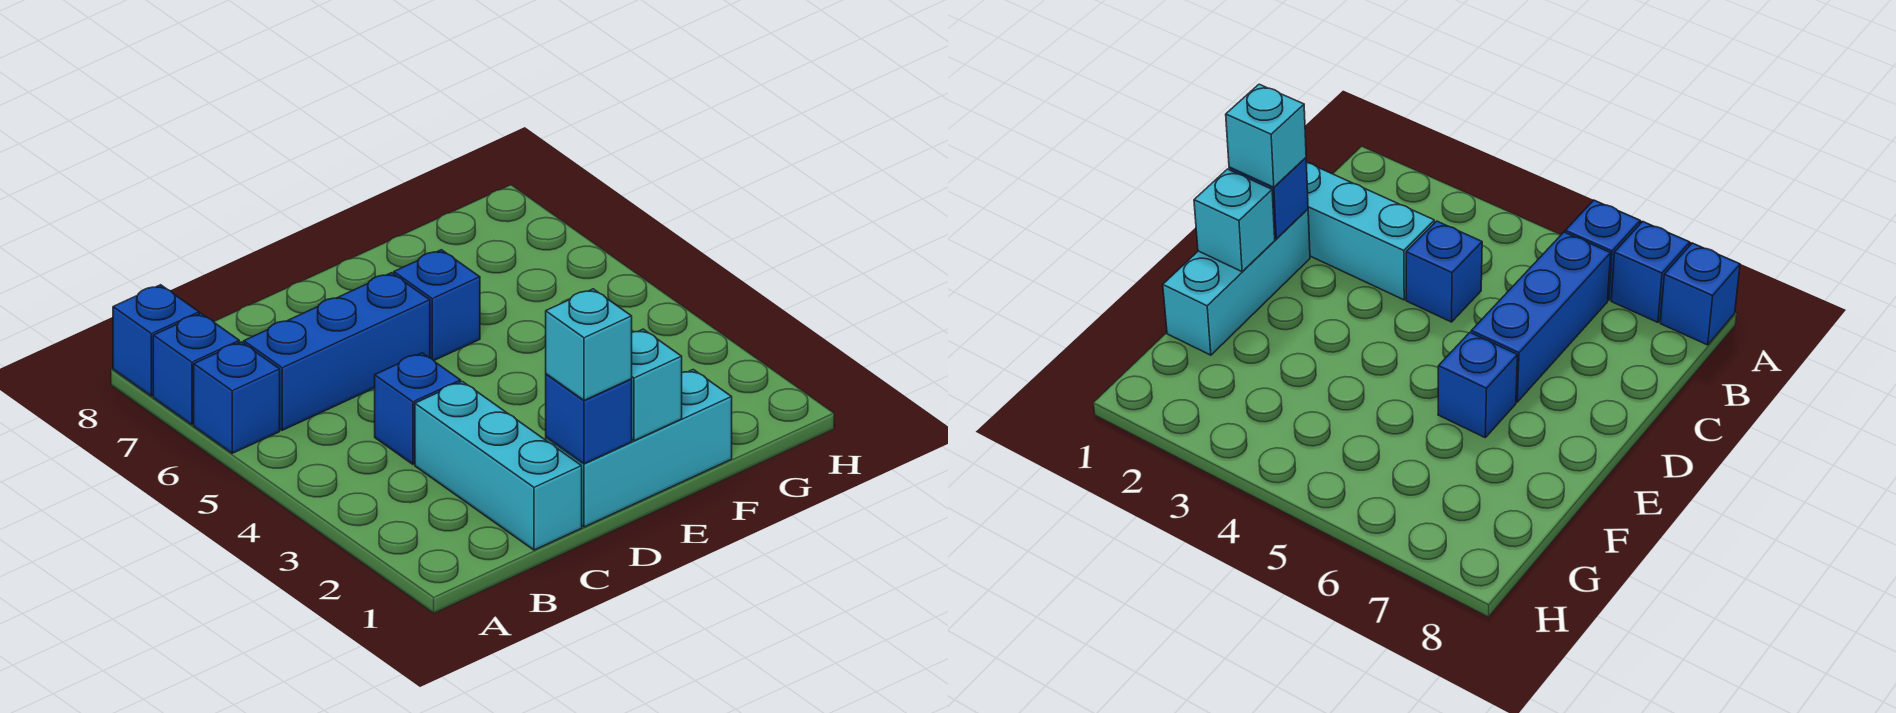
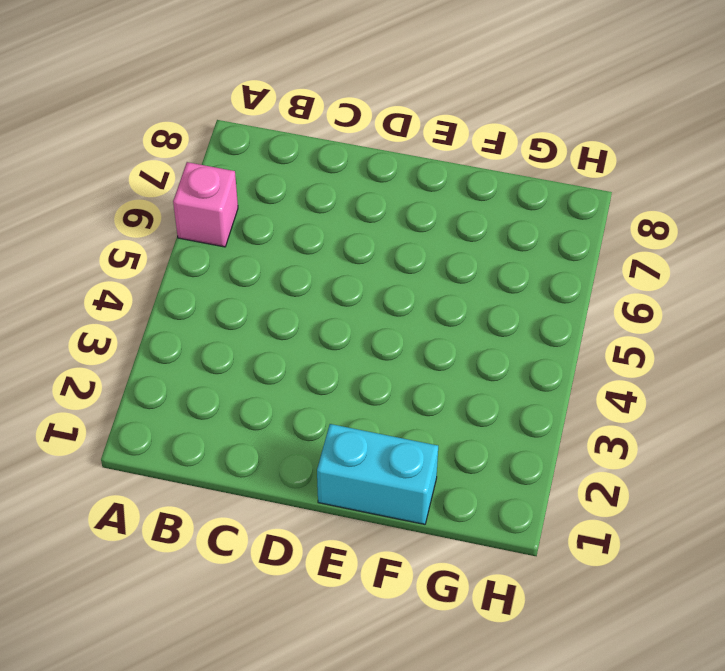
pink 1x1 brick [173,162,238,247] -> blue 1x1 brick [194,342,280,453]
cyan 1x2 brick [317,424,438,524] -> cyan 1x3 brick [546,370,732,527]
none -> blue 1x1 brick [153,313,239,425]
none -> blue 1x1 brick [113,285,199,396]

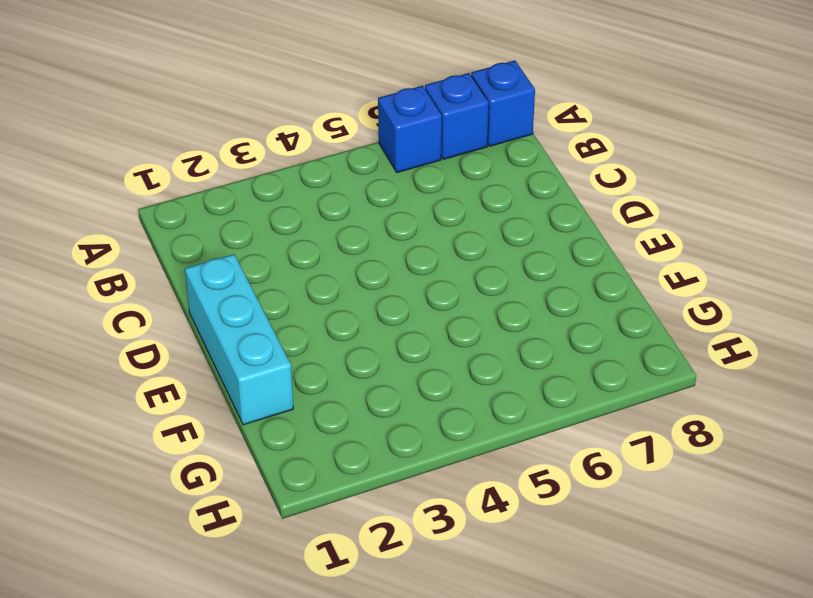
none -> blue 1x3 brick [244,273,430,430]
none -> cyan 1x3 brick [415,382,582,550]

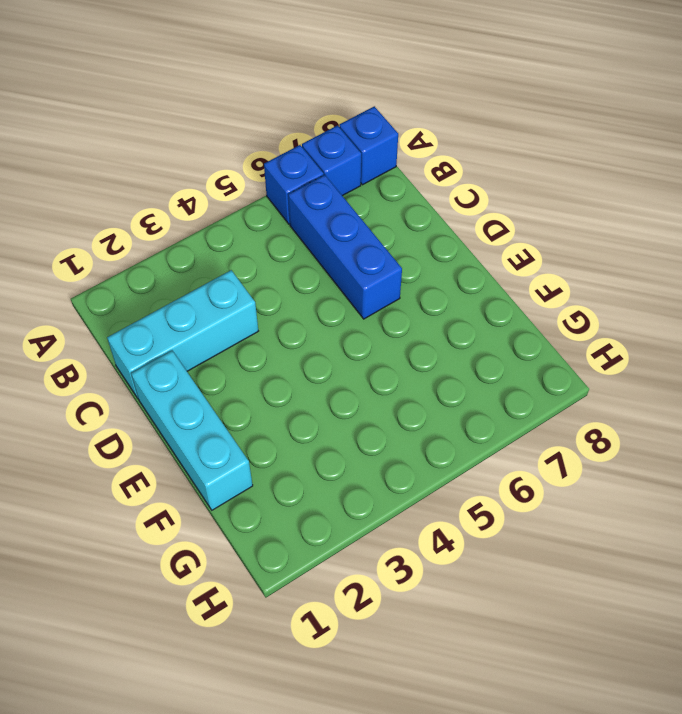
none -> blue 1x1 brick [375,353,461,464]
none -> blue 1x1 brick [394,250,480,360]

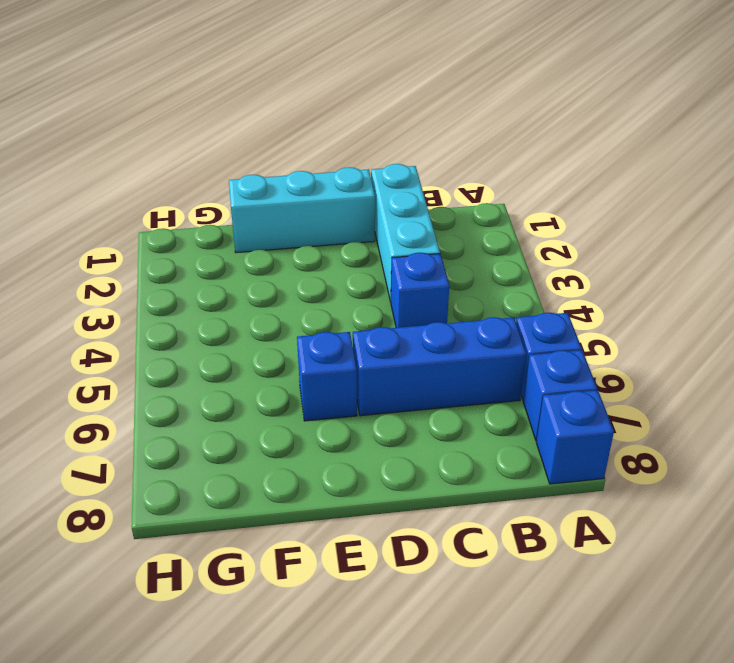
none -> blue 1x1 brick [546,374,632,464]
none -> cyan 1x1 brick [631,329,682,441]

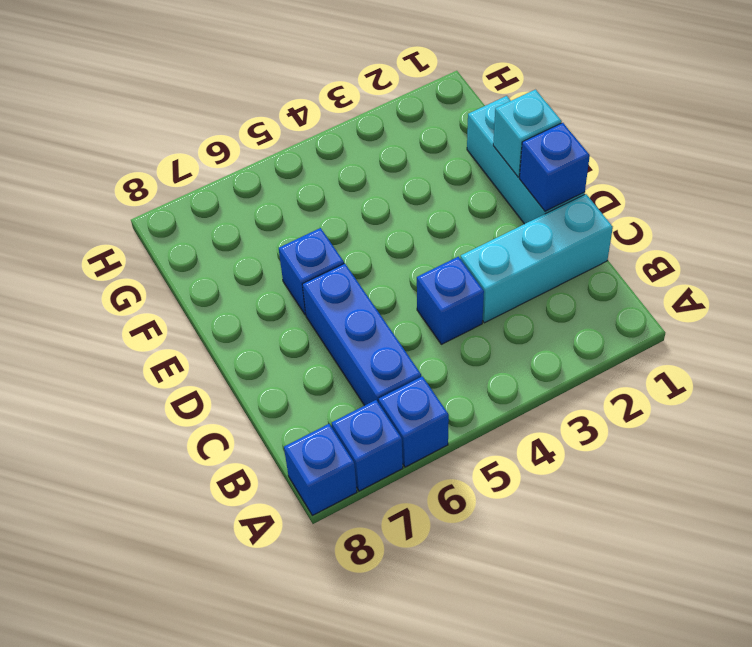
none -> cyan 1x1 brick [546,289,632,400]

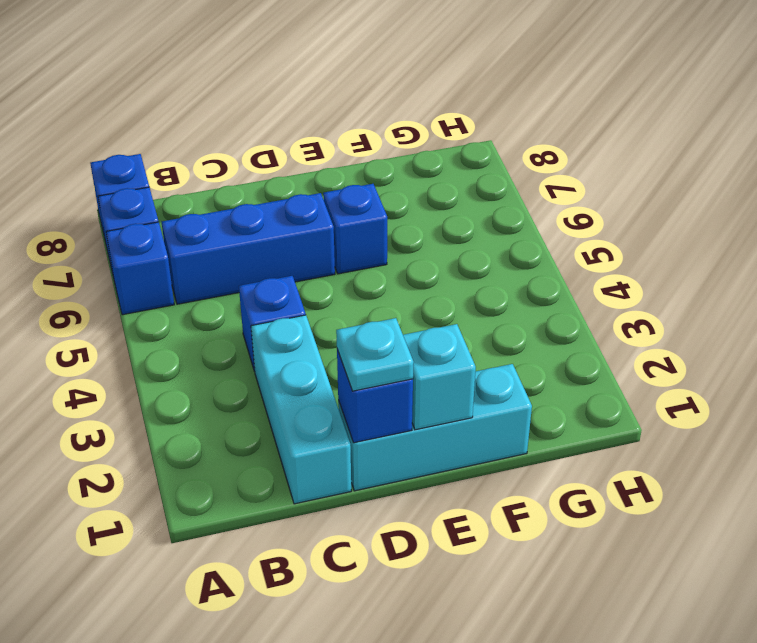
cyan 1x1 plate [336,318,414,391] -> cyan 1x1 brick [546,289,632,400]

